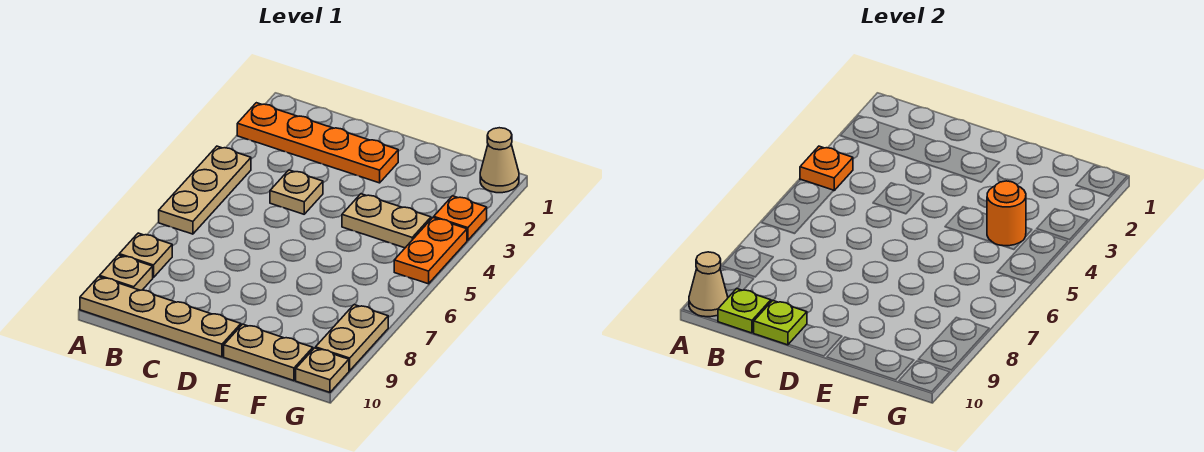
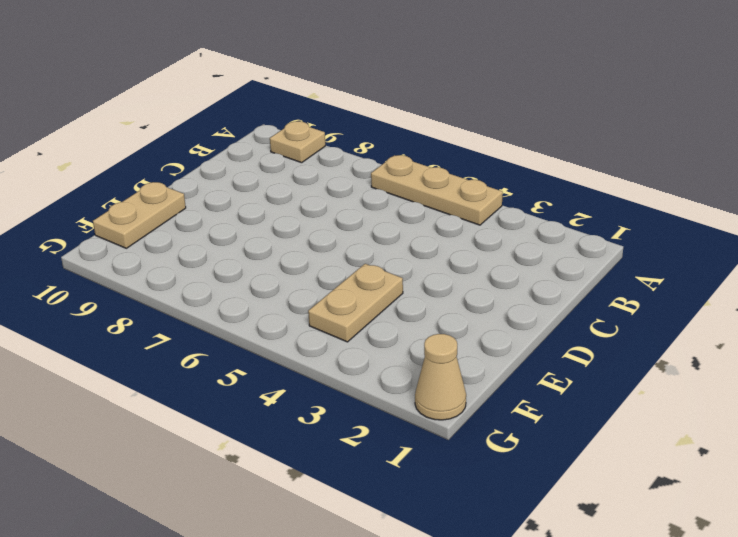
none -> orange 1x4 plate [237,103,398,183]
none -> tan 1x1 plate [119,233,172,278]
none -> tan 1x4 plate [80,277,241,357]

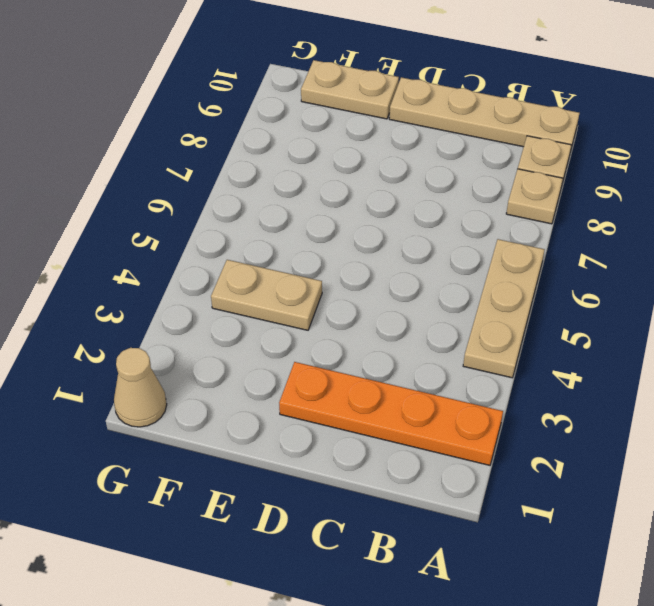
none -> tan 1x1 plate [270,170,323,214]
none -> orange 1x1 plate [434,196,487,240]
none -> orange 1x2 plate [394,218,467,284]

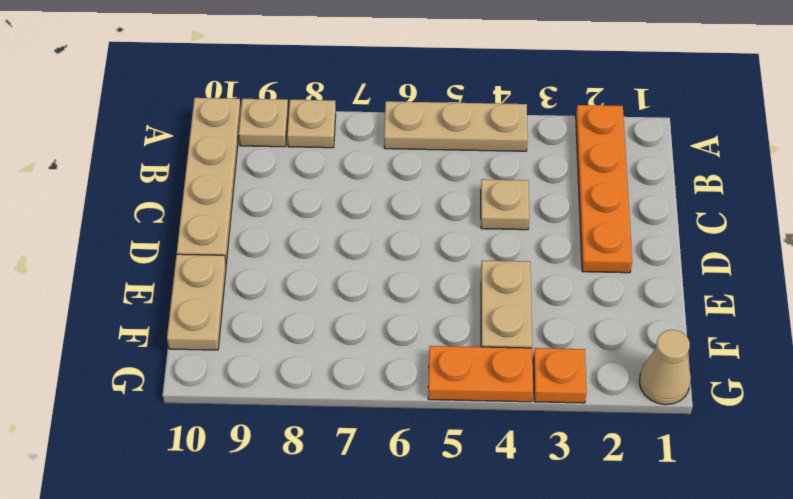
none -> tan 1x2 plate [316,305,388,371]
none -> tan 1x1 plate [296,348,349,392]
none -> orange 1x1 plate [800,146,853,190]

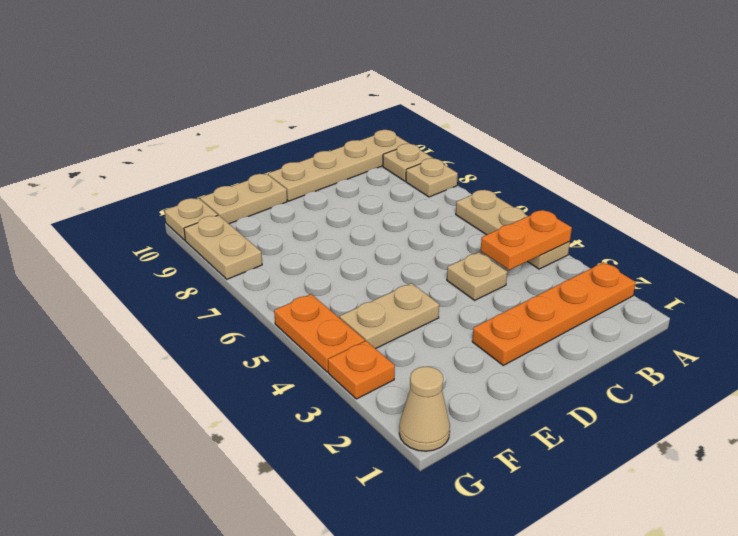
orange 1x2 plate [481,210,572,270] -> orange 1x1 plate [800,146,853,190]
none -> tan 1x1 cone [689,252,728,317]
none -> lime 1x1 plate [718,289,771,333]
none -> lime 1x1 plate [754,300,807,345]

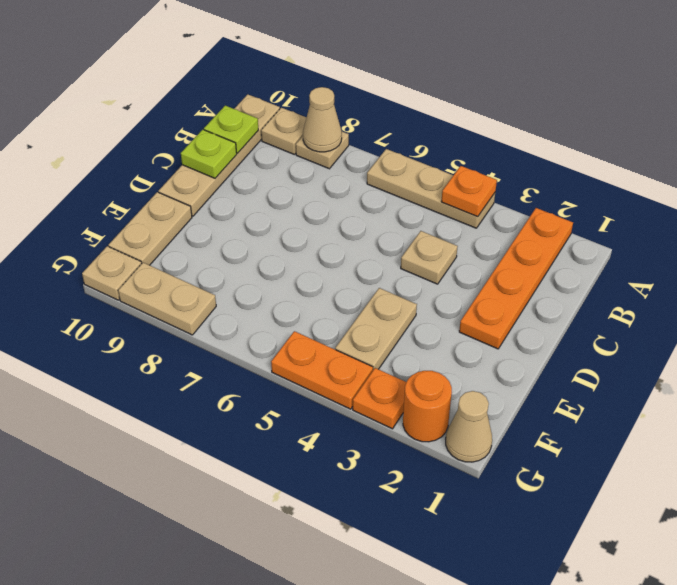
tan 1x1 cone [303,87,342,152] -> tan 1x1 cone moved to [689,252,728,317]
orange 1x1 round brick [403,371,452,442] -> orange 1x1 round brick moved to [987,181,1026,246]

